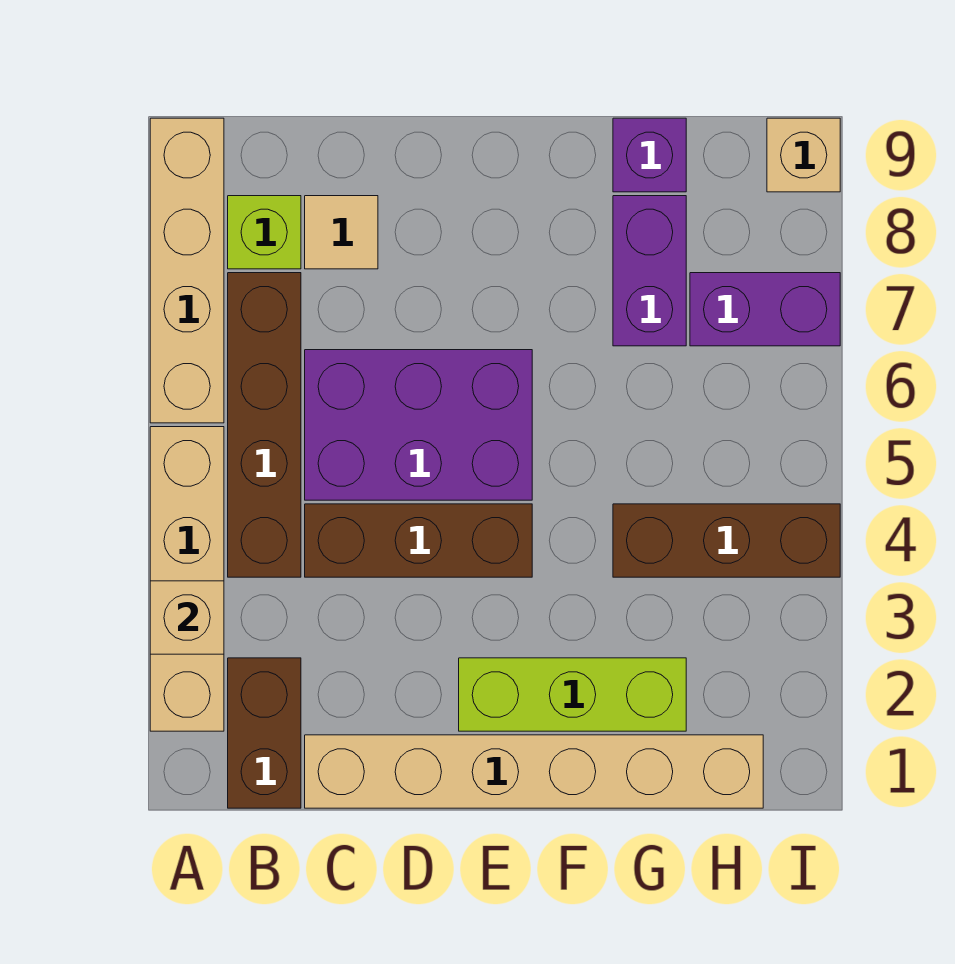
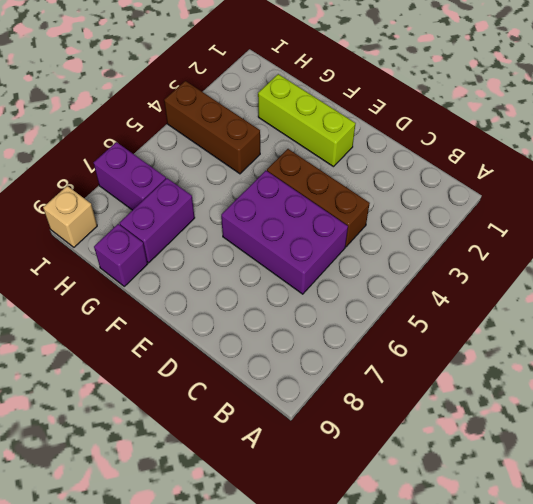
none -> tan 1x4 brick [150,427,224,731]
none -> tan 1x4 brick [150,118,224,423]
none -> brown 1x2 brick [228,658,301,808]

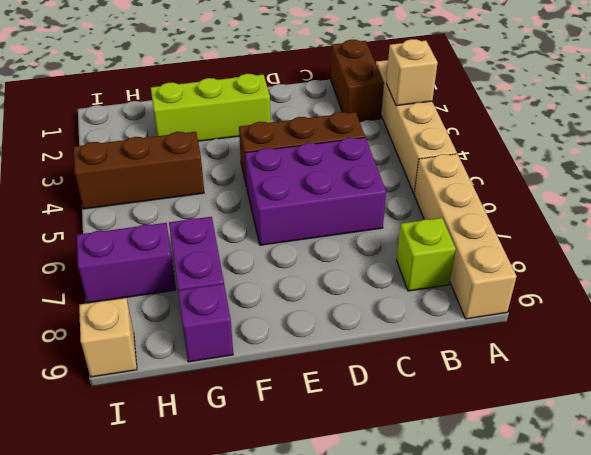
none -> brown 1x4 brick [228,273,301,577]
none -> tan 1x6 brick [305,735,763,808]
none -> tan 1x1 tile [305,196,378,269]

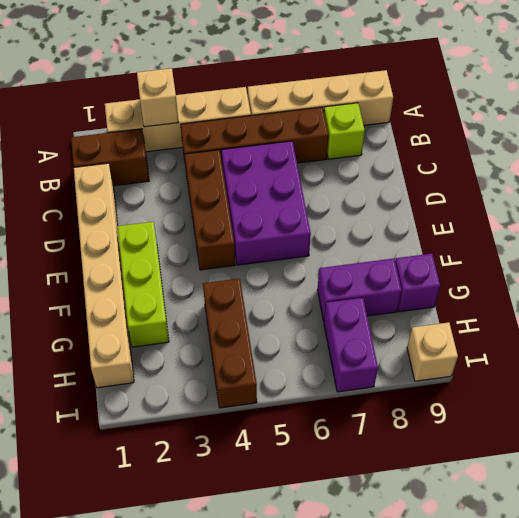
none -> tan 1x1 tile [305,196,378,269]

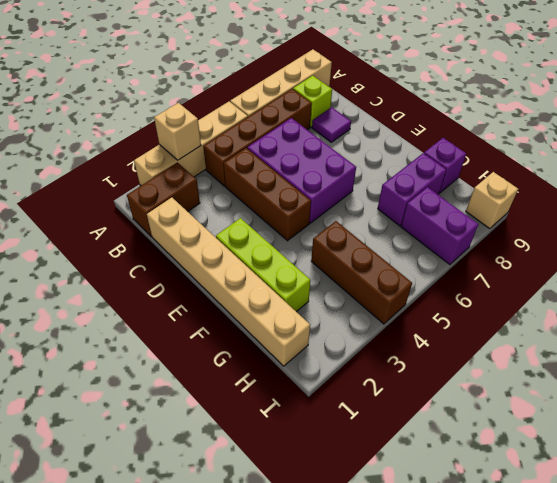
purple 1x1 tile [312,107,351,142] -> tan 1x1 tile [305,196,378,269]

